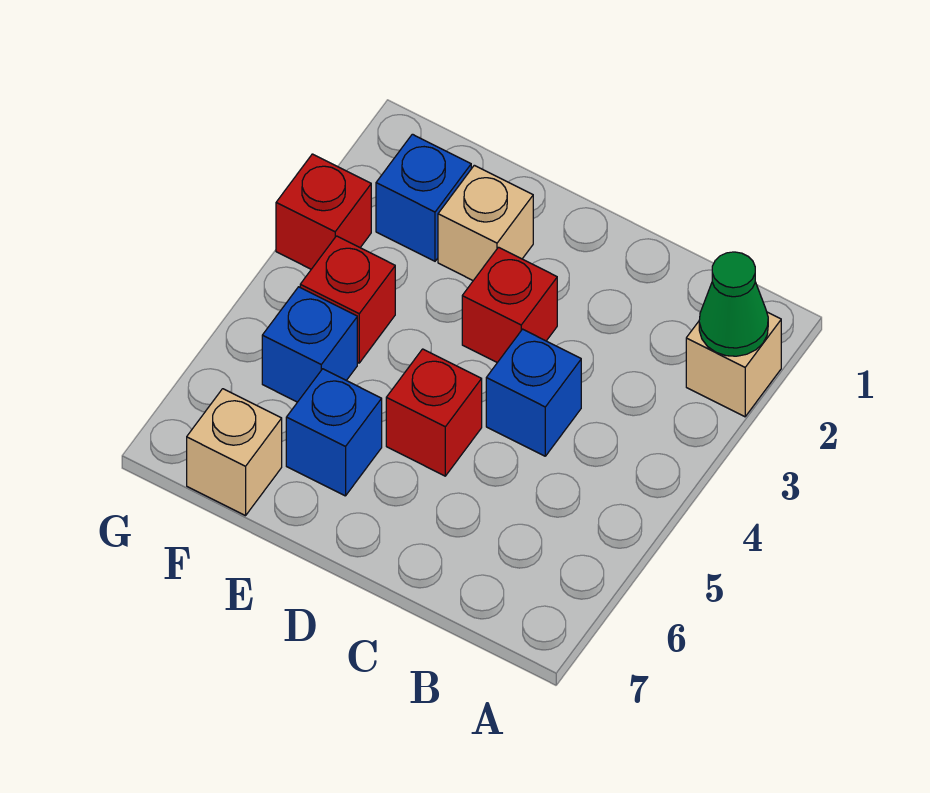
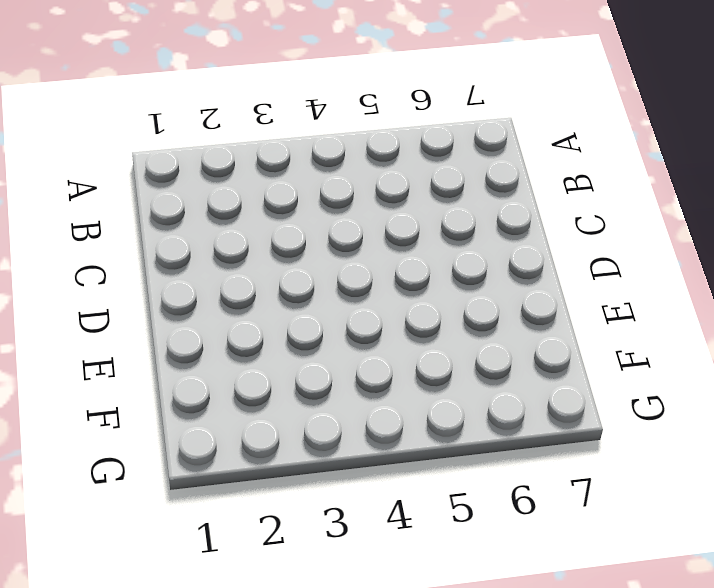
none -> tan 1x1 brick [686,312,781,417]
none -> blue 1x1 brick [486,329,581,456]
none -> red 1x1 brick [462,247,557,363]

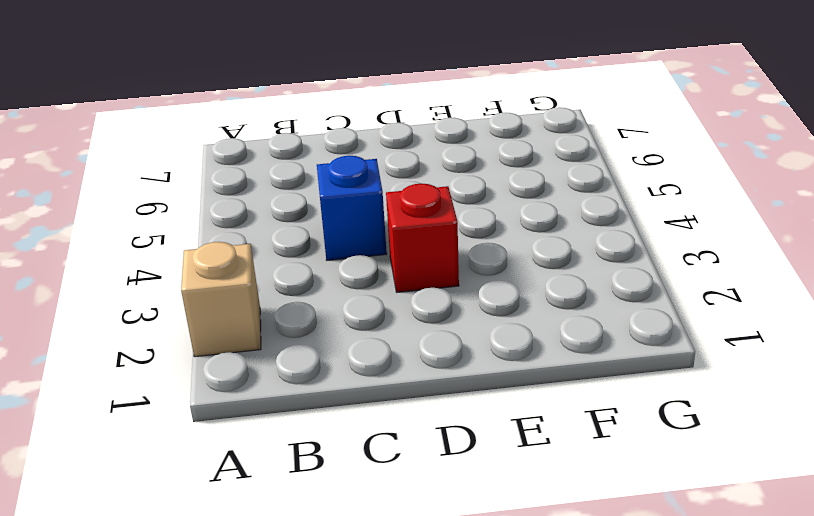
none -> red 1x1 brick [386,349,482,476]
none -> tan 1x1 brick [438,165,533,280]
none -> blue 1x1 brick [286,369,382,496]

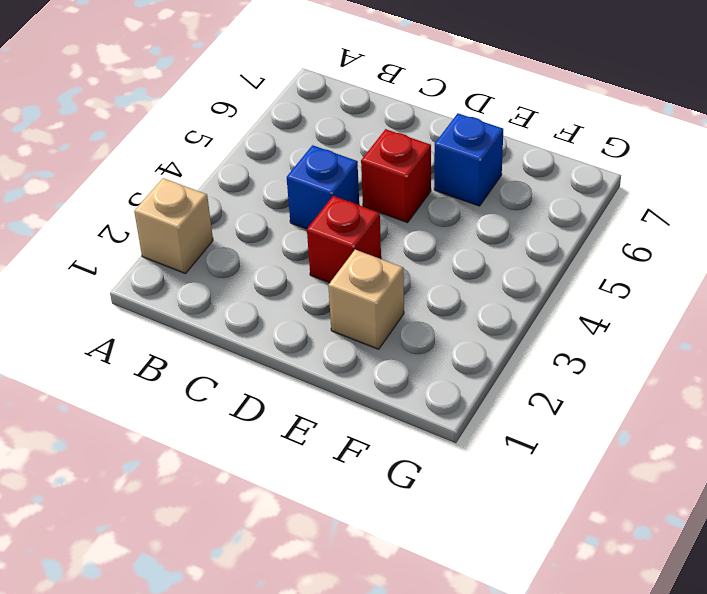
none -> blue 1x1 brick [376,134,471,261]
none -> red 1x1 brick [300,236,395,363]
none -> blue 1x1 brick [262,287,357,402]

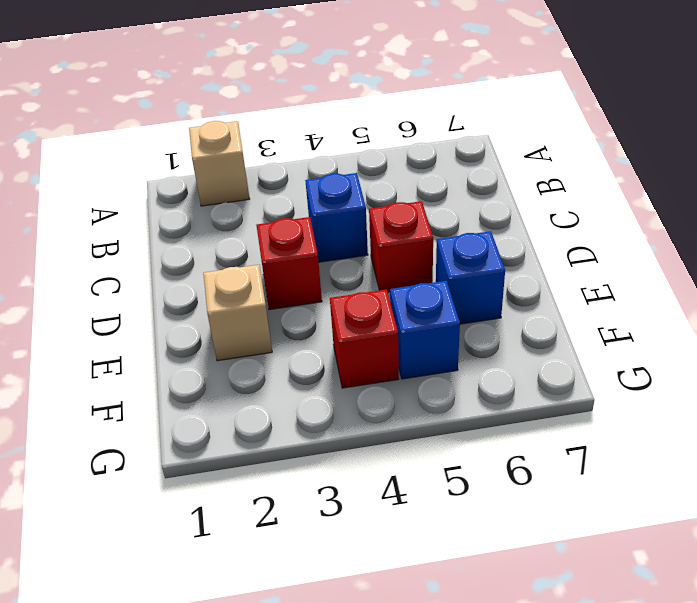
none -> blue 1x1 brick [376,134,471,261]
none -> tan 1x1 brick [187,389,282,516]
none -> red 1x1 brick [276,154,371,269]

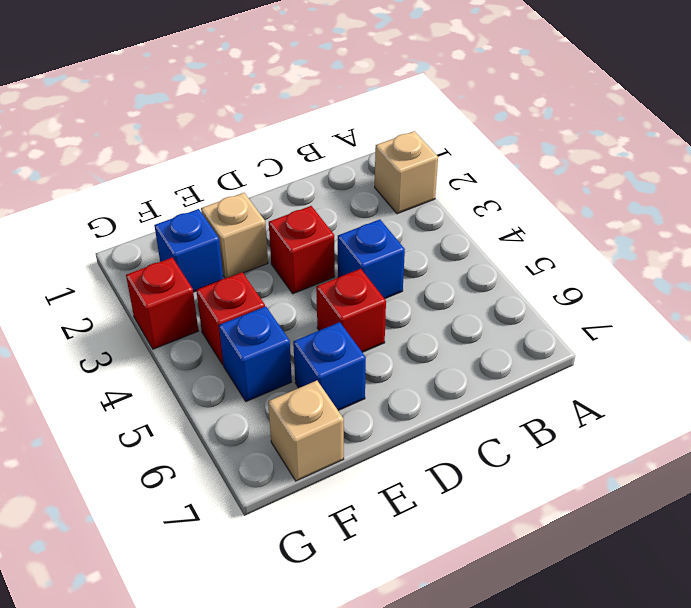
none -> green 1x1 cone [699,252,768,356]

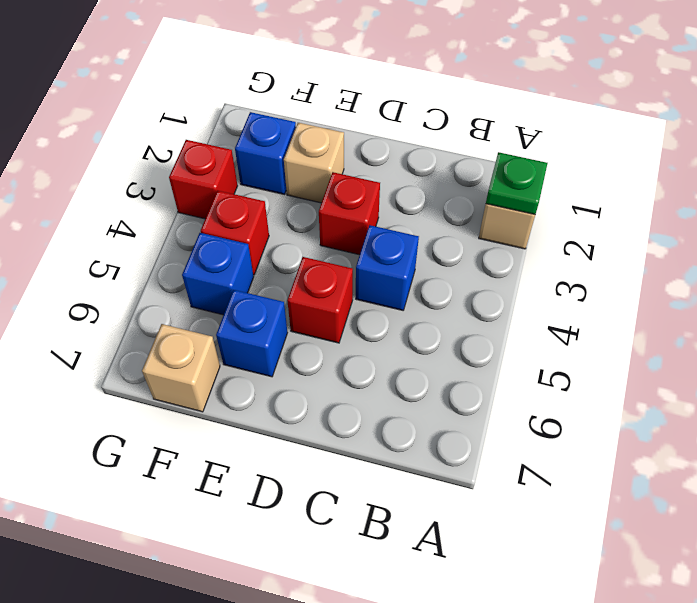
green 1x1 plate [486,152,548,215] -> green 1x1 cone [699,252,768,356]

